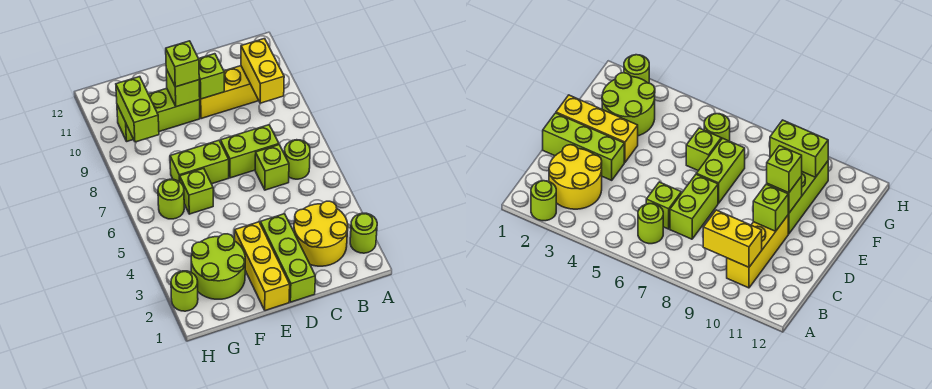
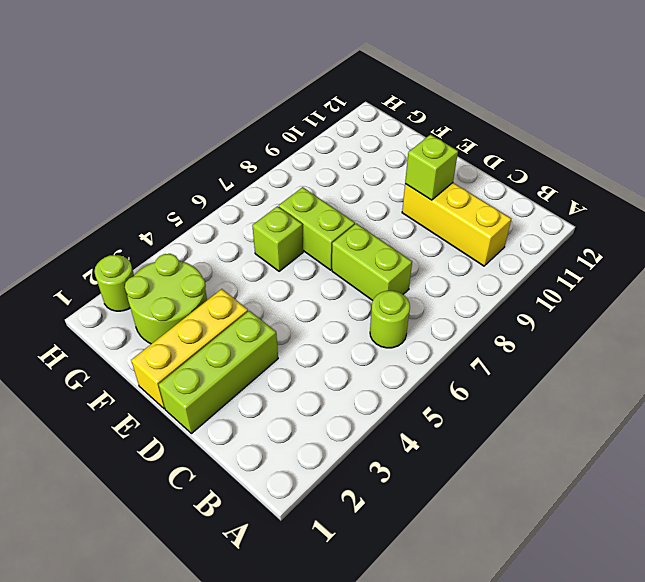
none -> lime 1x1 round brick [350,213,377,253]
none -> yellow 2x2 round brick [294,201,348,266]
none -> lime 1x1 brick [255,145,289,190]

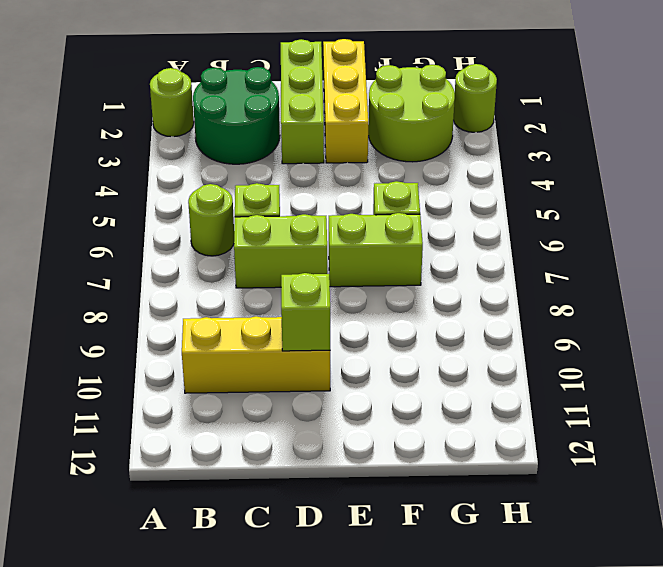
green 2x2 round brick [193,67,280,164] -> yellow 2x2 round brick [294,201,348,266]
none -> lime 1x3 brick [117,88,200,141]
none -> lime 1x1 round brick [158,179,184,219]
none -> yellow 1x2 brick [241,39,284,103]

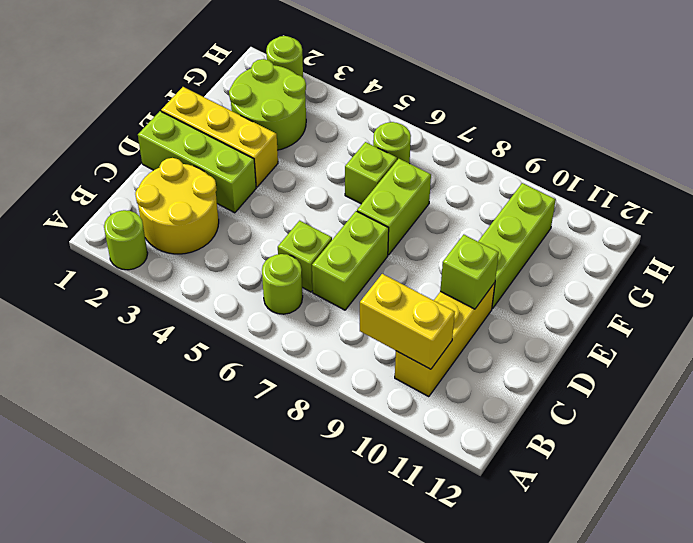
none -> lime 1x1 brick [166,69,200,107]
none -> lime 1x2 brick [116,77,159,142]
none -> lime 1x1 brick [166,41,199,87]

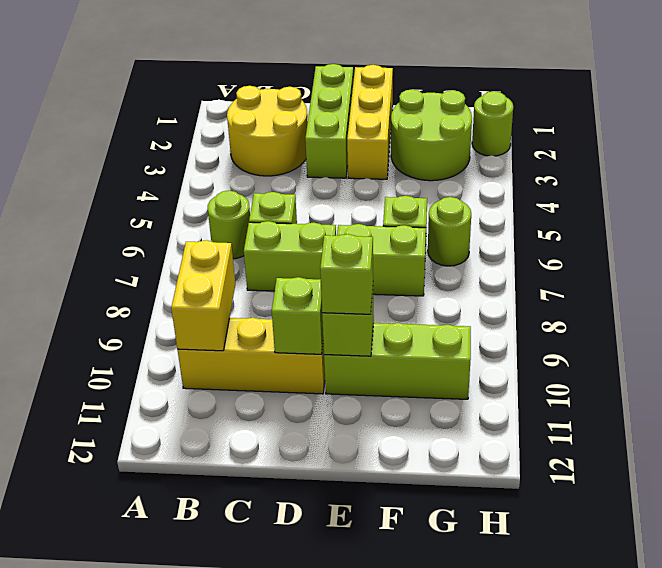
none -> lime 1x1 round brick [350,213,377,253]
none -> lime 1x2 brick [116,77,159,142]

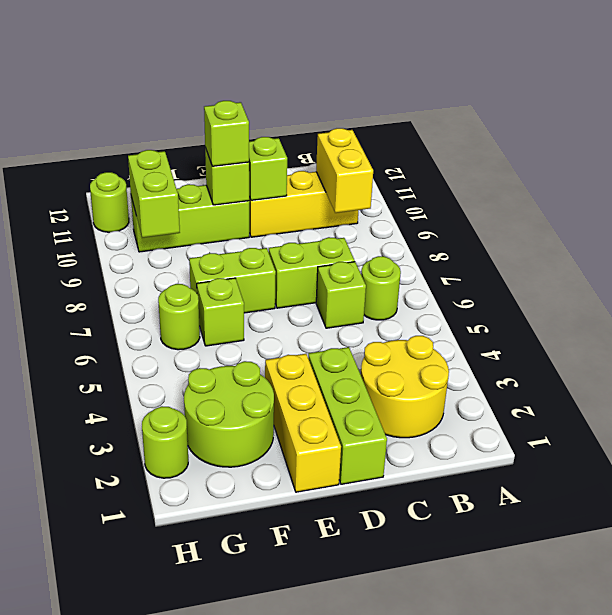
lime 1x1 round brick [90,172,129,232] -> lime 1x1 round brick moved to [350,213,377,253]

